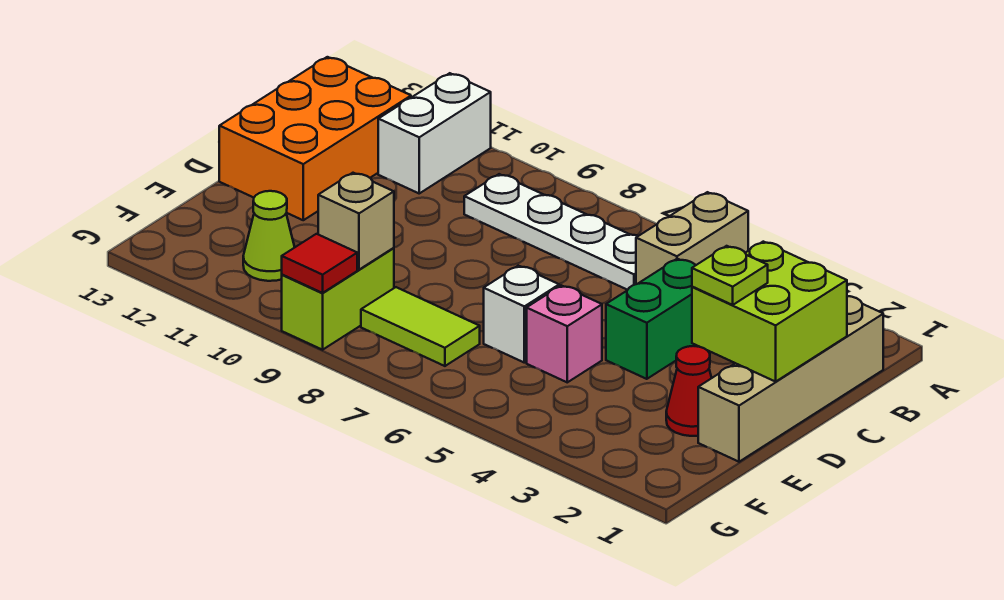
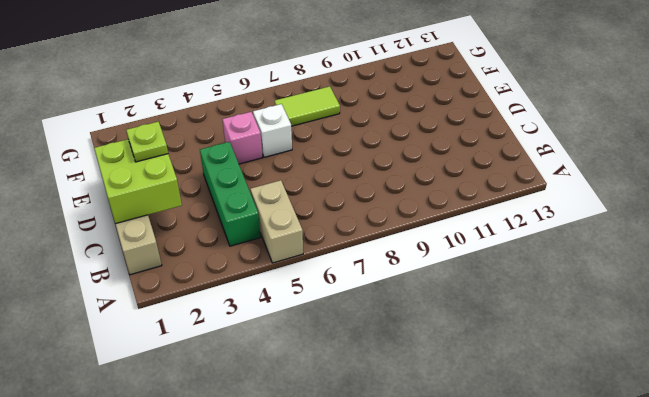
green 1x3 brick [200,142,260,246] -> green 1x2 brick [606,259,698,379]
none -> white 1x2 brick [378,73,491,193]
none -> white 1x4 plate [464,174,638,290]
none -> orange 2x3 brick [219,57,411,220]

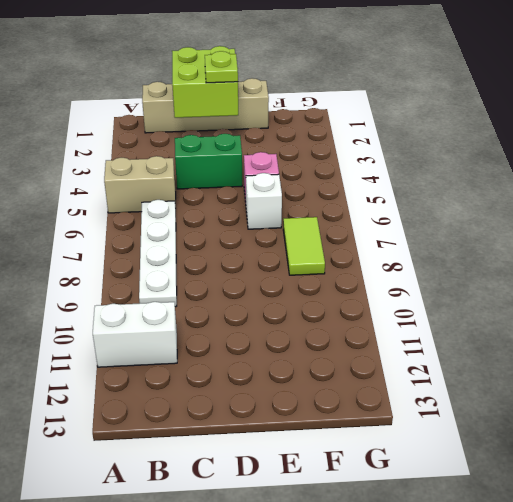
none -> orange 2x3 brick [219,57,411,220]
none -> red 1x1 cone [666,346,711,436]
none -> lime 1x2 brick [282,248,394,350]

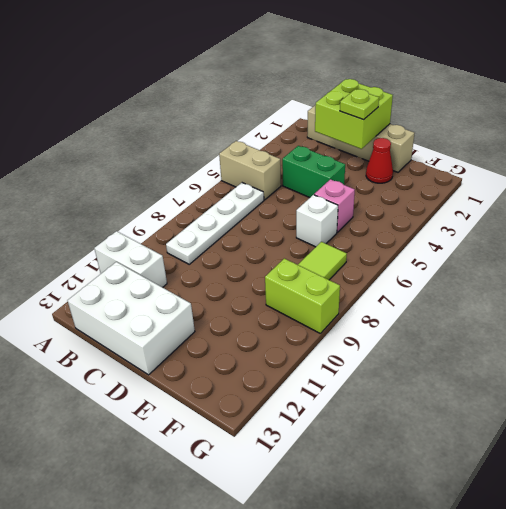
white 2x3 brick [67,262,195,375] -> orange 2x3 brick [219,57,411,220]
none -> lime 1x1 cone [243,191,295,281]
none -> tan 1x1 brick [318,173,394,270]
none -> red 1x1 tile [282,234,357,293]

